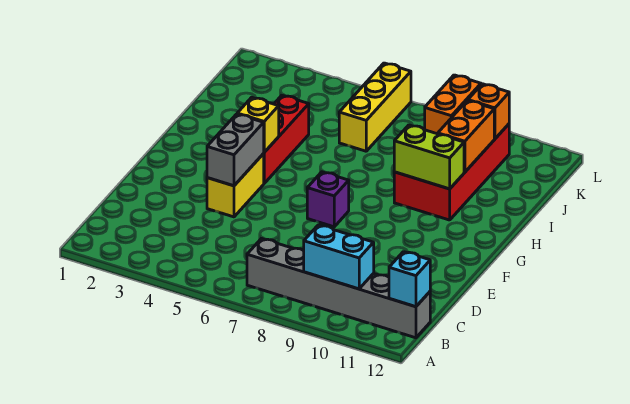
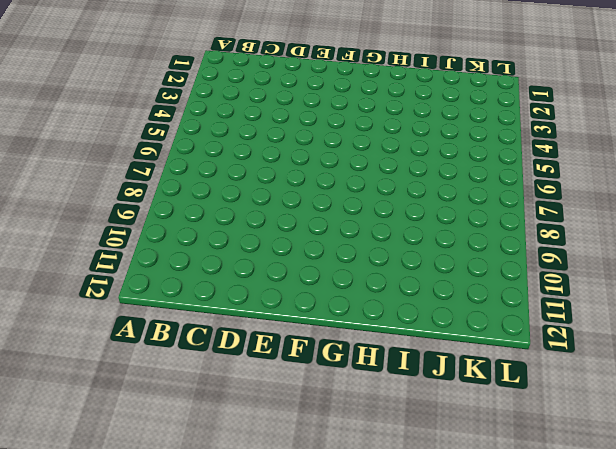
none -> grey 1x6 brick [247,239,430,338]
none -> yellow 1x2 brick [207,154,264,217]
none -> purple 1x1 brick [307,172,349,227]

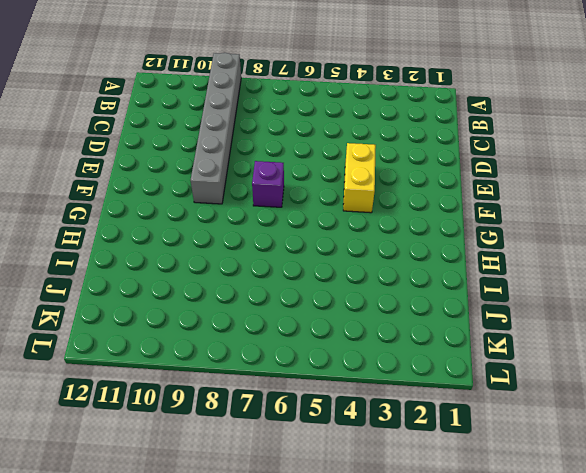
grey 1x6 brick [191,53,241,204] -> grey 1x6 brick turned to [247,239,430,338]
none -> red 1x3 brick [263,95,309,183]
none -> red 2x4 brick [394,124,509,220]
none -> yellow 1x3 brick [339,63,411,151]

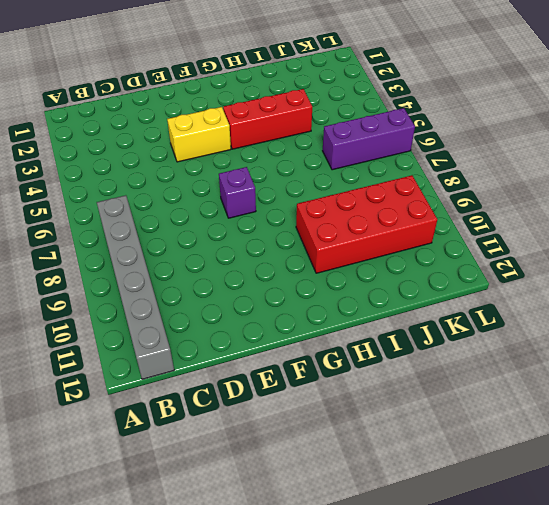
purple 1x3 brick [323,108,415,170] -> yellow 1x3 brick [339,63,411,151]
none -> cyan 1x2 brick [304,225,374,289]
none -> cyan 1x1 brick [389,252,430,307]
none -> grey 1x2 brick [207,114,264,186]

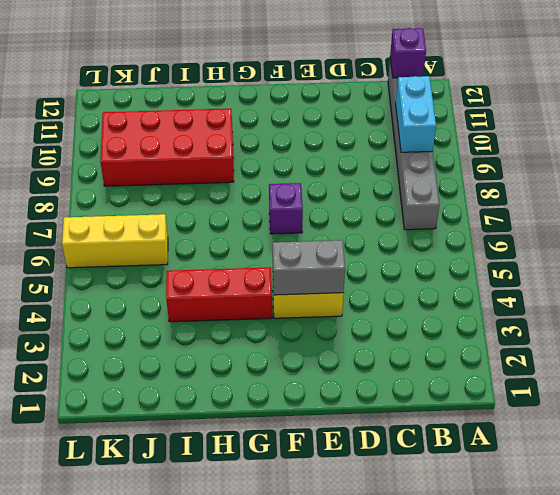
purple 1x1 brick [390,28,426,78] -> cyan 1x1 brick [389,252,430,307]
none -> yellow 1x1 brick [237,97,279,152]
none -> lime 1x2 brick [394,125,464,189]
none -> orange 1x2 brick [438,101,494,172]

